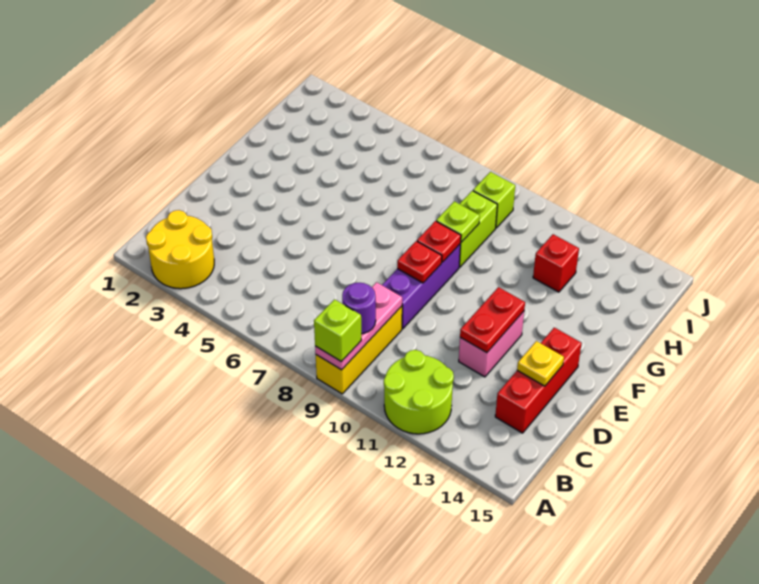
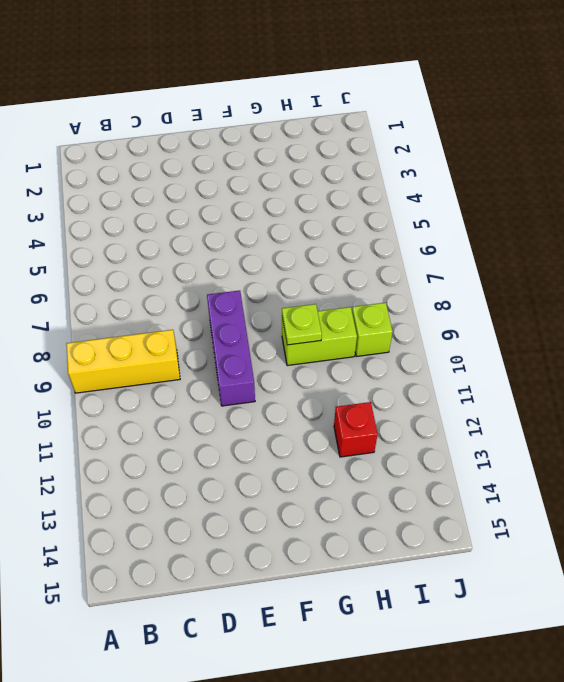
purple 1x3 brick [207,290,255,406] -> purple 1x3 brick turned to [382,244,460,329]
none -> yellow 2x2 round brick [146,210,214,289]
none -> lime 2x2 round brick [384,350,454,434]
none -> red 1x3 brick [495,327,582,433]

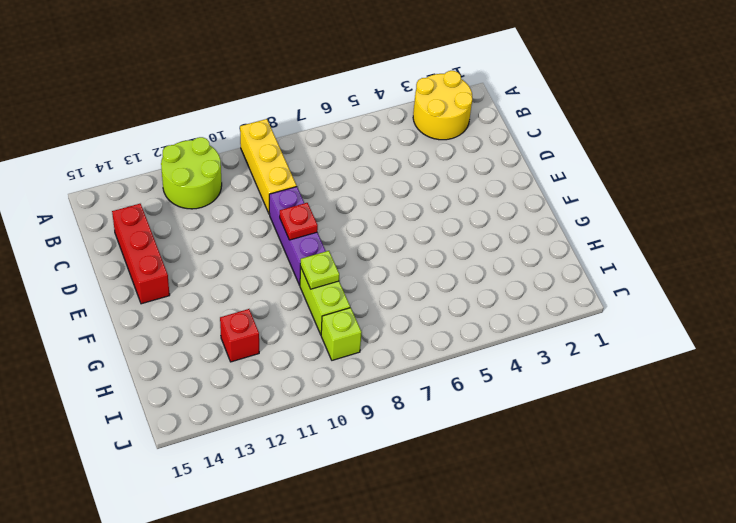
none -> pink 1x2 brick [459,311,524,377]
none -> pink 1x3 plate [315,282,402,370]
none -> red 1x2 plate [460,287,525,353]

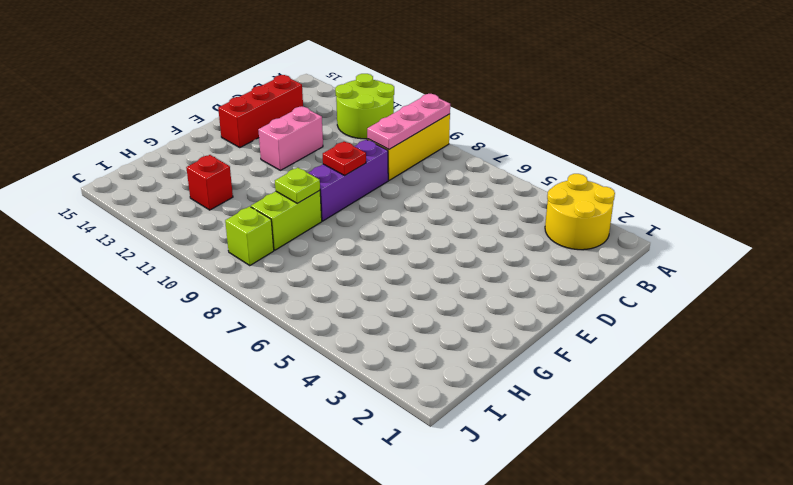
none -> red 1x2 plate [460,287,525,353]
none -> yellow 1x1 plate [517,341,564,386]
none -> red 1x1 plate [417,221,461,262]

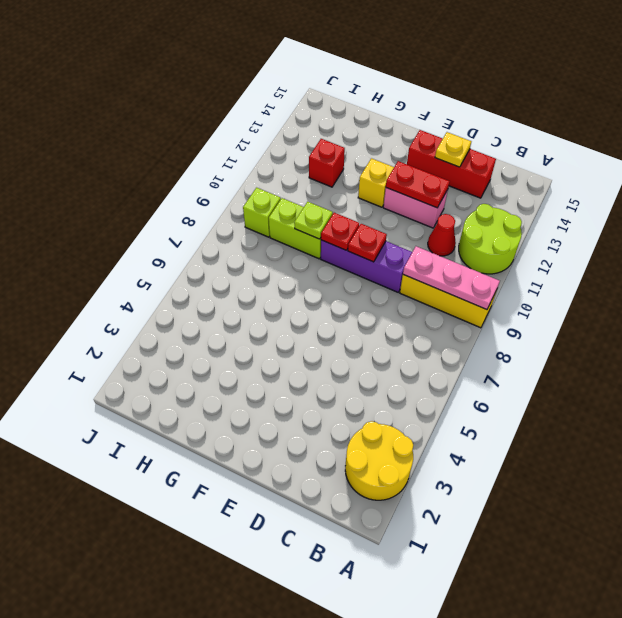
red 1x1 cone [428,214,456,256] -> none
yellow 1x1 brick [358,158,394,207] -> none
none -> lime 1x1 brick [314,299,361,362]
none -> purple 1x1 round brick [342,283,376,334]

